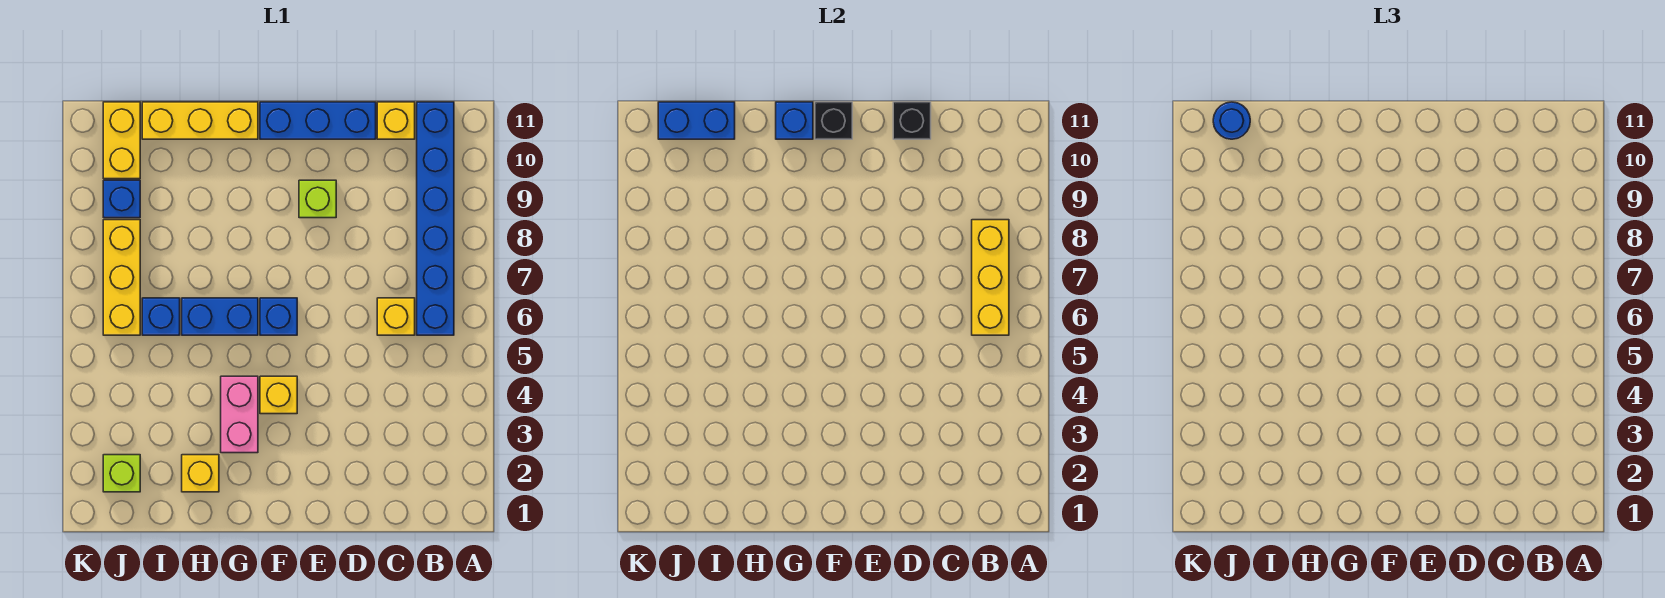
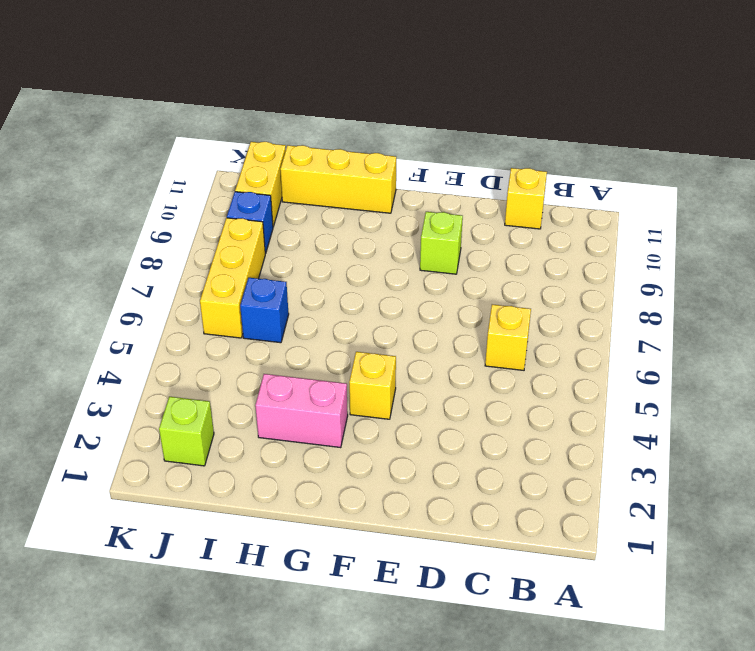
pink 1x2 brick [255,374,348,448] -> pink 1x2 brick turned to [221,376,258,453]
none -> blue 1x6 brick [417,102,454,335]
none -> blue 1x3 brick [260,102,376,139]
none -> blue 1x1 brick [260,298,297,335]

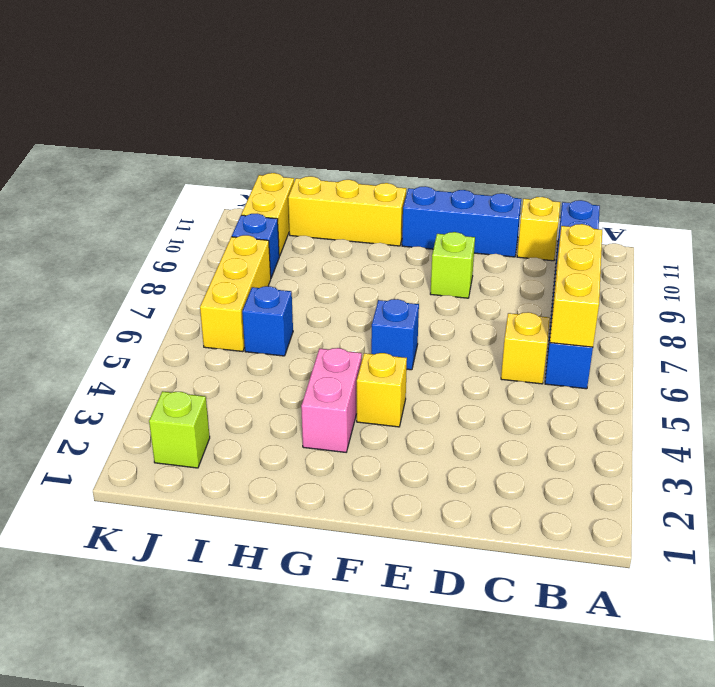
none -> blue 1x2 brick [182,298,258,335]
none -> yellow 1x1 brick [182,455,219,492]
none -> black 1x1 brick [893,102,931,139]

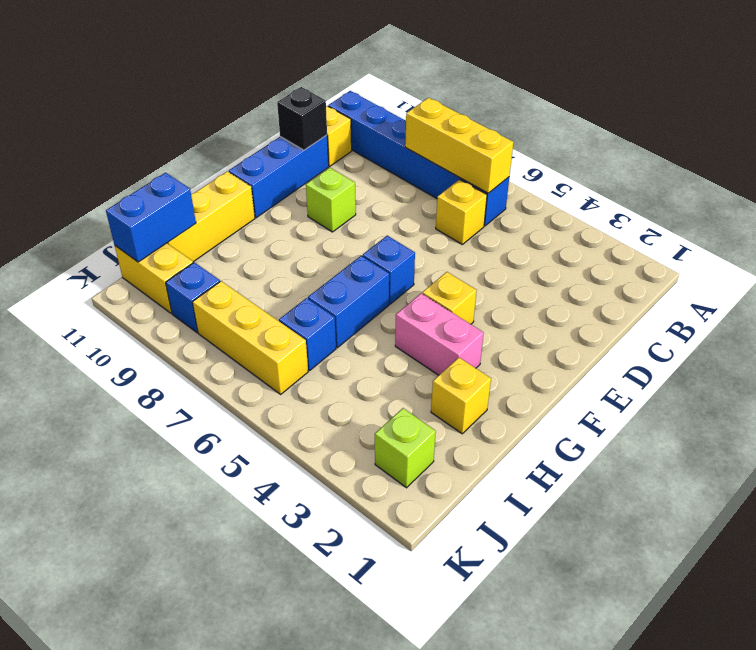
none -> black 1x1 brick [815,102,852,139]
none -> blue 1x1 brick [776,102,813,139]
none -> blue 1x1 round brick [1213,102,1250,139]

